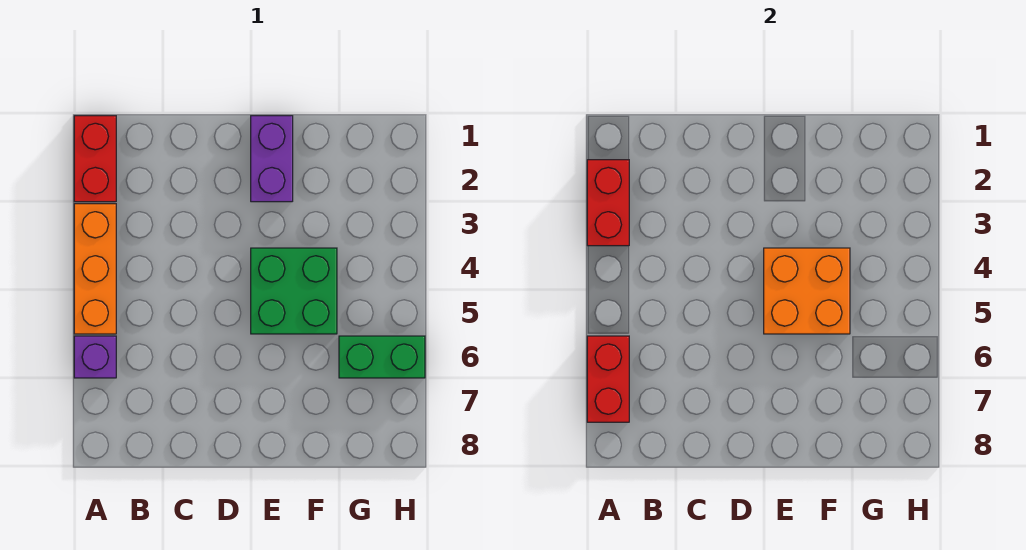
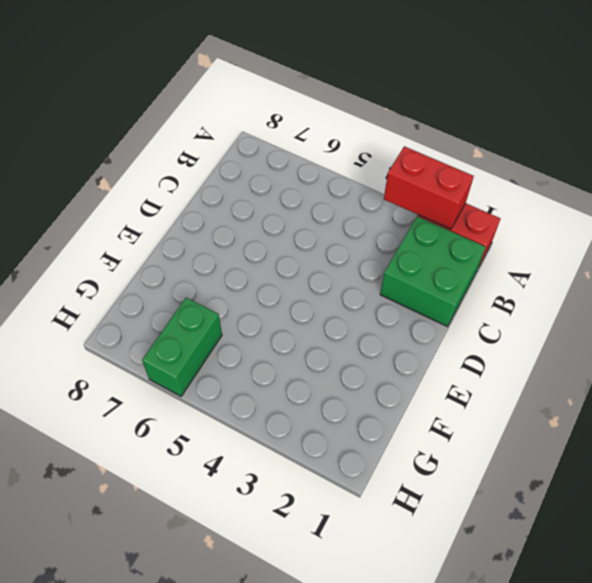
green 2x2 brick [380,216,486,327] -> green 2x2 brick moved to [251,248,337,334]
none -> orange 1x3 brick [74,204,116,334]
none -> purple 1x1 brick [74,336,116,378]

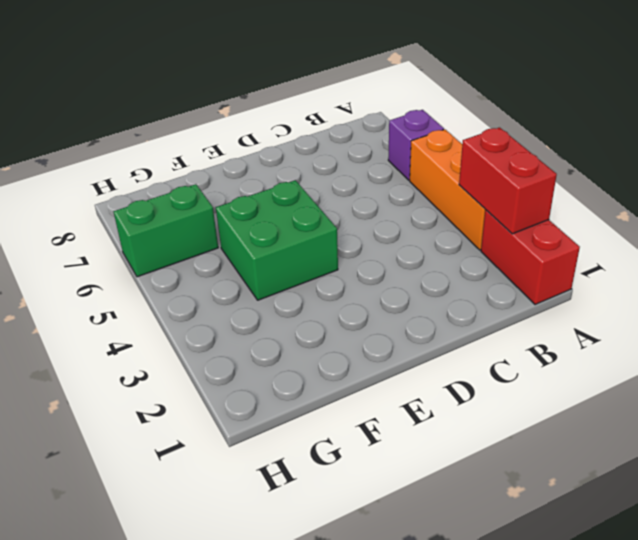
none -> purple 1x2 brick [251,116,293,202]
none -> red 1x2 brick [587,336,629,422]

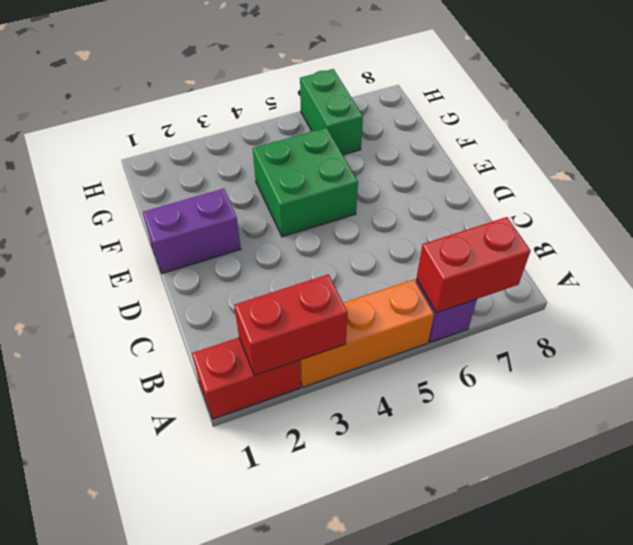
none -> orange 2x2 brick [764,248,850,334]

